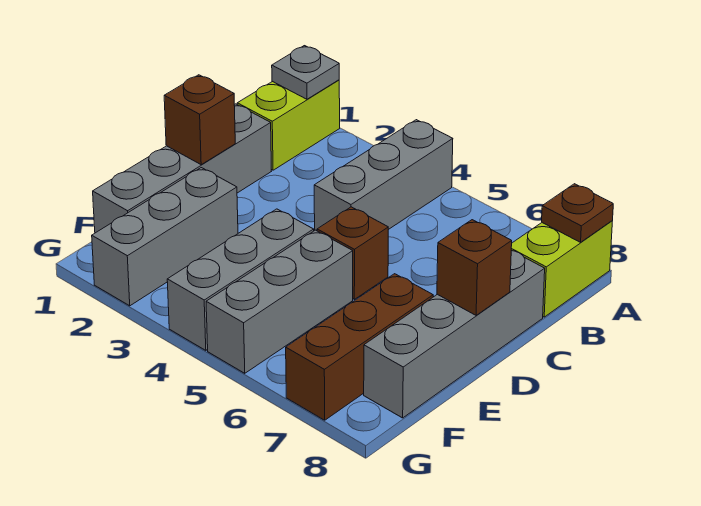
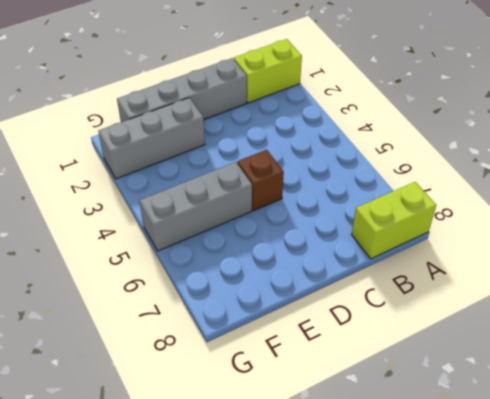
none -> grey 1x3 brick [314,120,453,231]
none -> grey 1x4 brick [364,251,545,418]
none -> grey 1x3 brick [167,209,314,350]

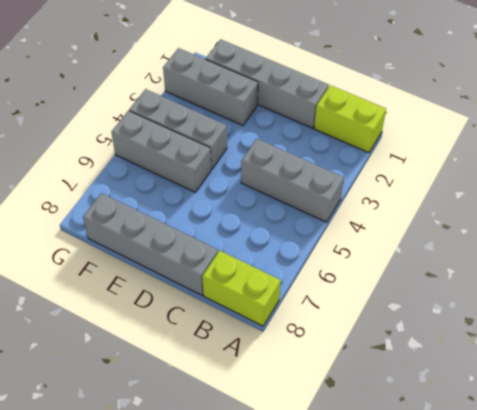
none -> brown 1x1 brick [317,207,388,299]
none -> brown 1x3 brick [286,274,433,420]
none -> grey 1x1 plate [272,46,339,99]

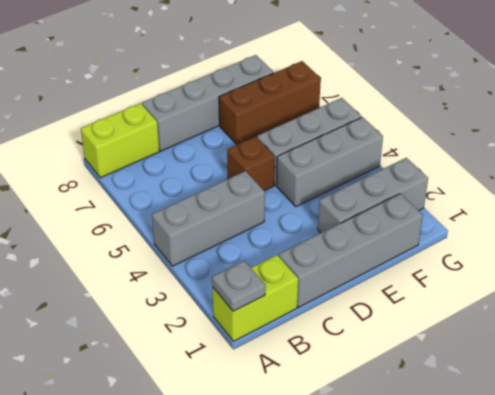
none -> brown 1x1 plate [542,184,613,242]
none -> brown 1x1 brick [164,75,235,165]
none -> brown 1x1 brick [437,220,512,315]

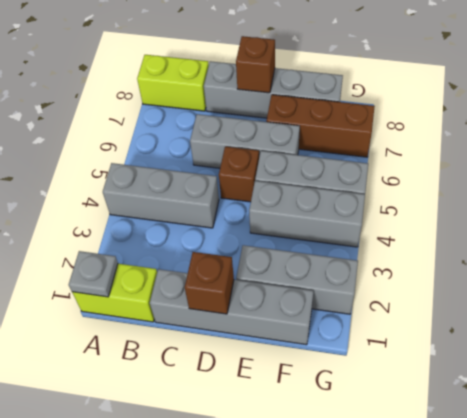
grey 1x3 brick [190,114,300,168] -> none
none -> brown 1x1 plate [542,184,613,242]

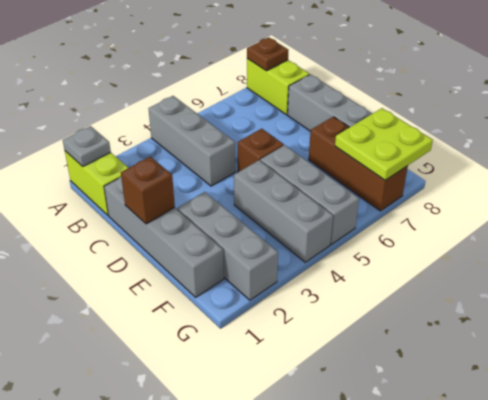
lime 2x2 plate [335,108,433,180] -> none
none -> brown 1x1 brick [437,220,512,315]

